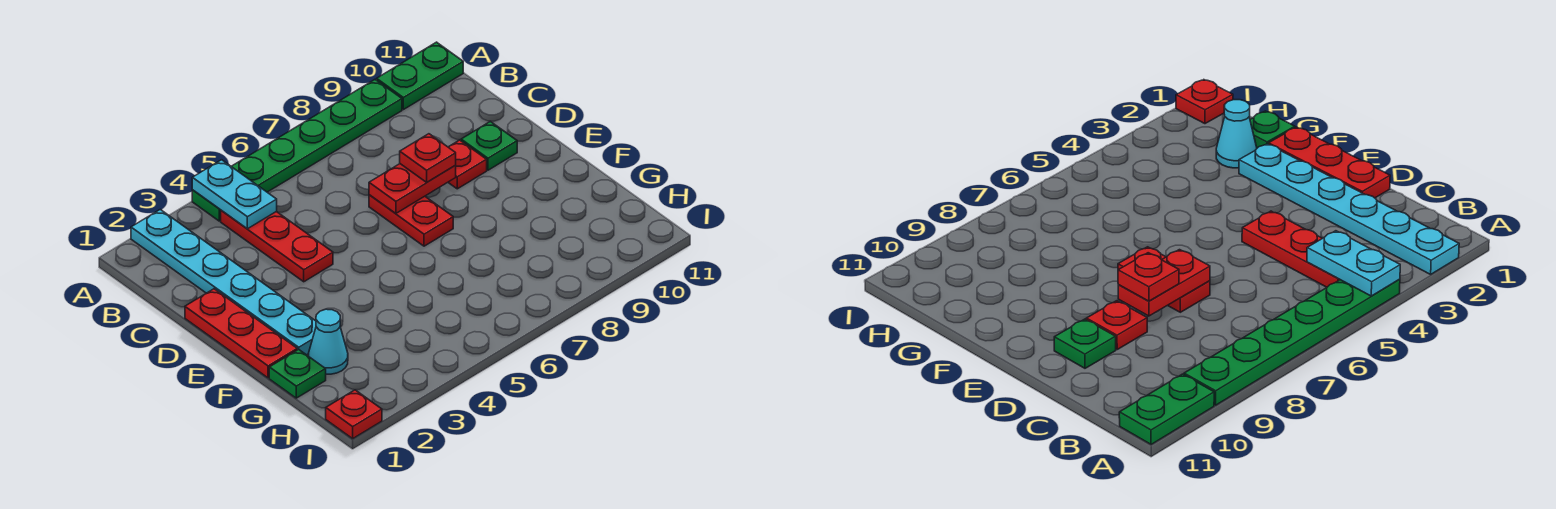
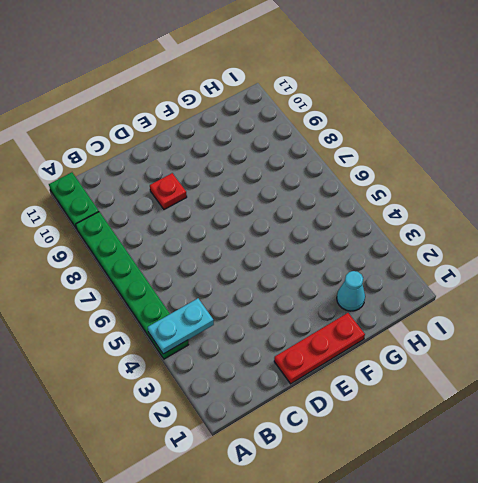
none -> cyan 1x6 plate [131,210,316,355]
none -> red 1x3 plate [221,210,333,282]
none -> red 1x2 plate [369,195,453,246]

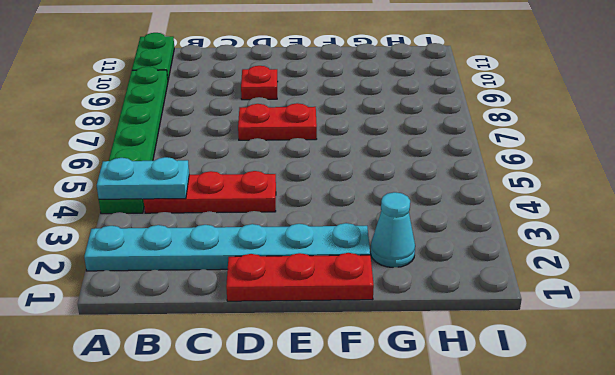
none -> green 1x1 plate [461,121,517,170]
none -> green 1x1 plate [269,349,326,398]
none -> red 1x1 plate [326,390,382,439]

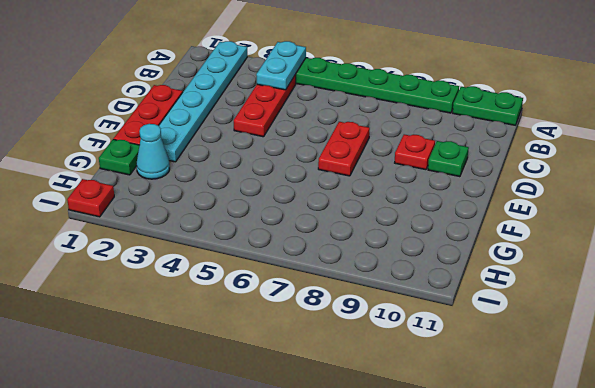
none -> red 1x2 plate [369,164,456,214]
none -> red 1x1 plate [400,134,456,182]

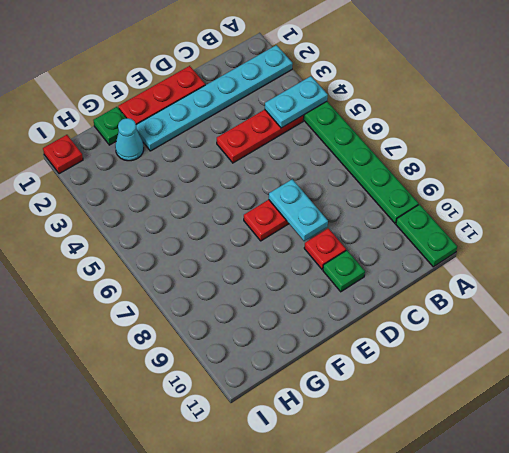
cyan 1x2 plate [269,179,328,241] -> red 1x2 plate [369,164,456,214]
none -> red 1x1 plate [400,134,456,182]

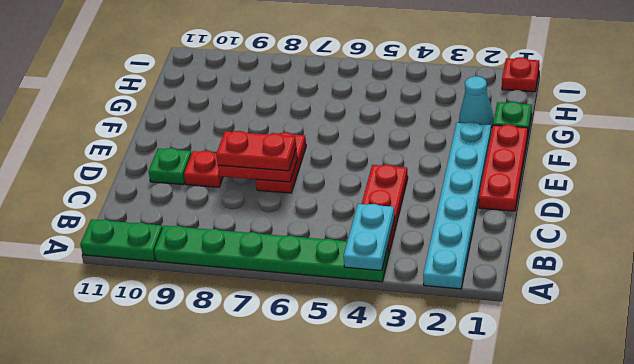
red 1x2 plate [216,131,296,171] -> red 1x1 plate [400,134,456,182]

